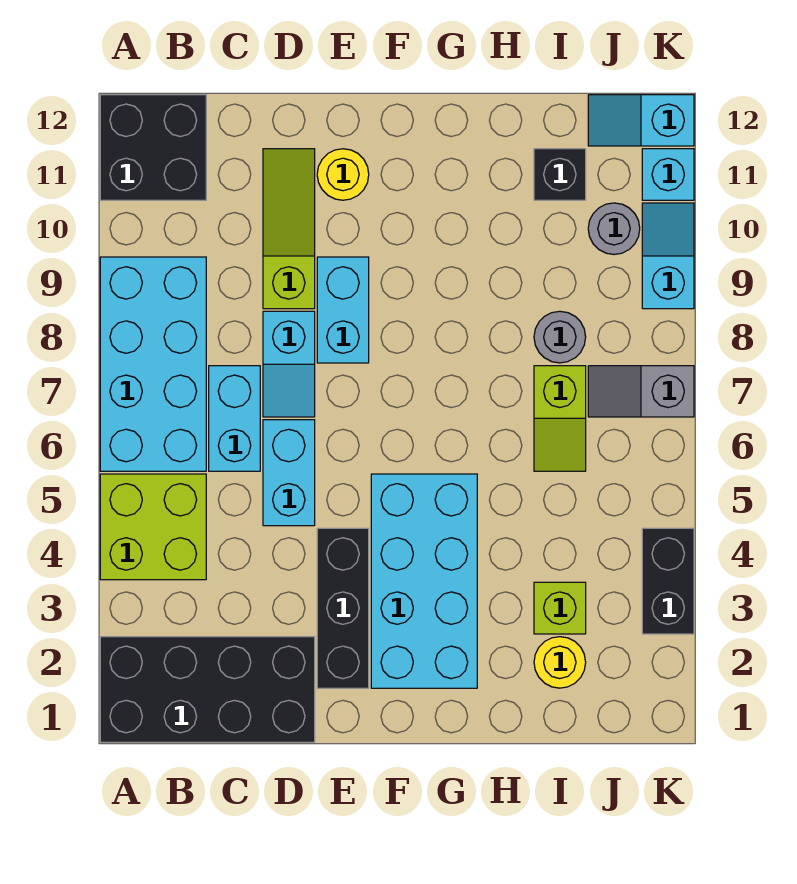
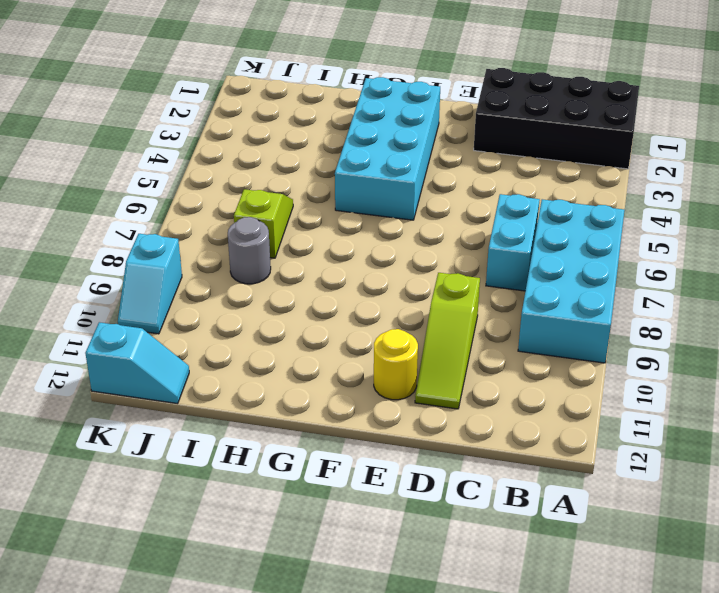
none -> lime 2x2 brick [100,474,206,580]
none -> black 2x2 brick [100,95,206,200]
none -> cyan 1x2 brick [263,420,315,526]

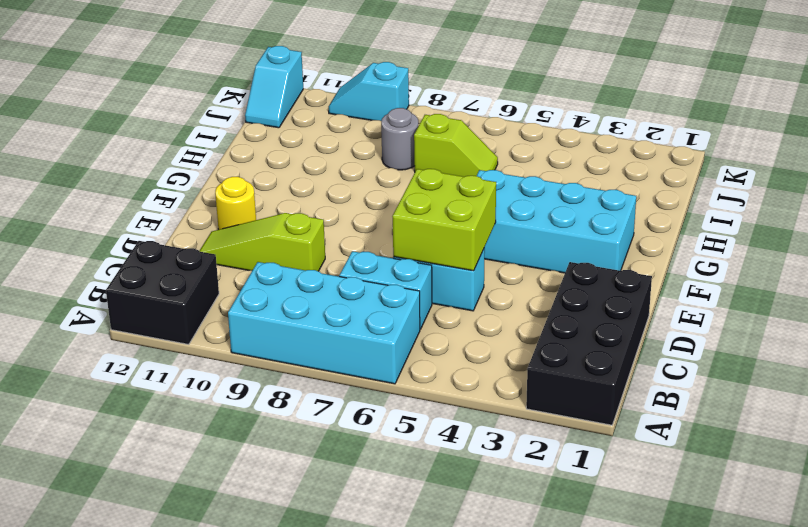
lime 2x2 brick [392,169,496,271] -> lime 2x2 brick moved to [100,474,206,580]
none -> cyan 1x2 slope [263,311,315,417]
none -> black 1x3 brick [317,528,369,688]
none -> cyan 1x2 brick [317,257,369,363]

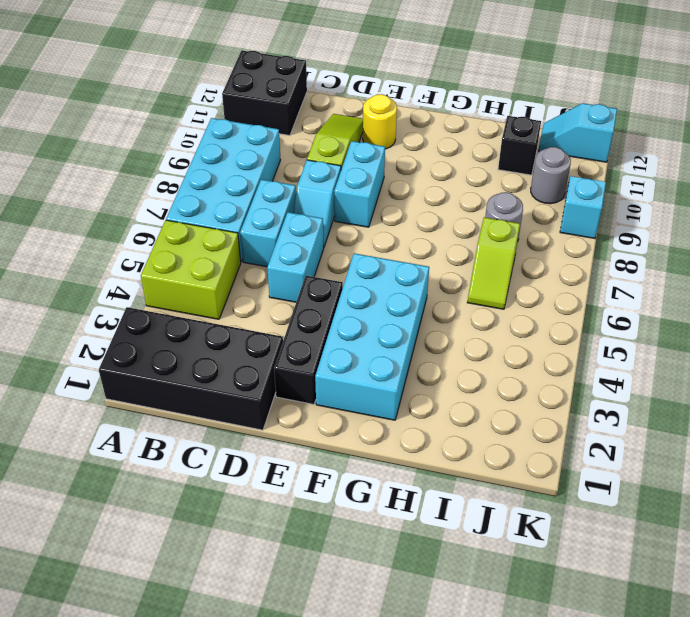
none -> yellow 1x1 round brick [534,637,586,688]
none -> lime 1x1 brick [534,582,586,634]
none -> grey 1x2 slope [588,366,694,417]

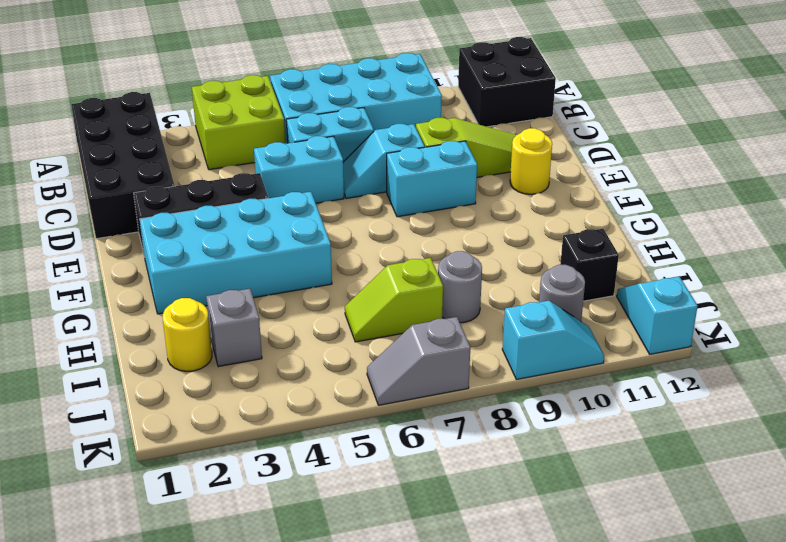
grey 1x1 brick [206,289,262,367] -> lime 1x1 brick [534,582,586,634]
grey 1x2 slope [367,317,470,405] -> grey 1x2 slope turned to [588,366,694,417]
none -> black 1x2 brick [642,528,694,634]
none -> cyan 1x1 brick [642,149,694,200]

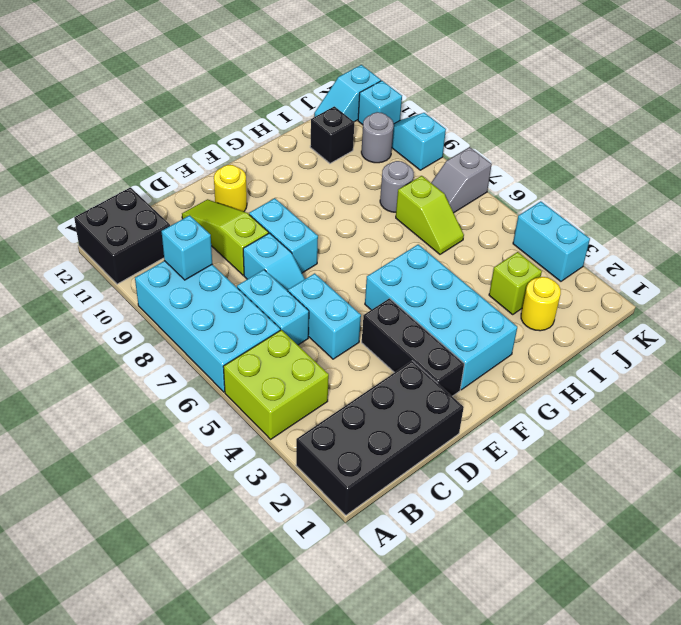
cyan 1x1 brick [161,215,212,280] -> none
cyan 1x2 brick [513,201,590,281] -> black 1x2 brick [642,528,694,634]

